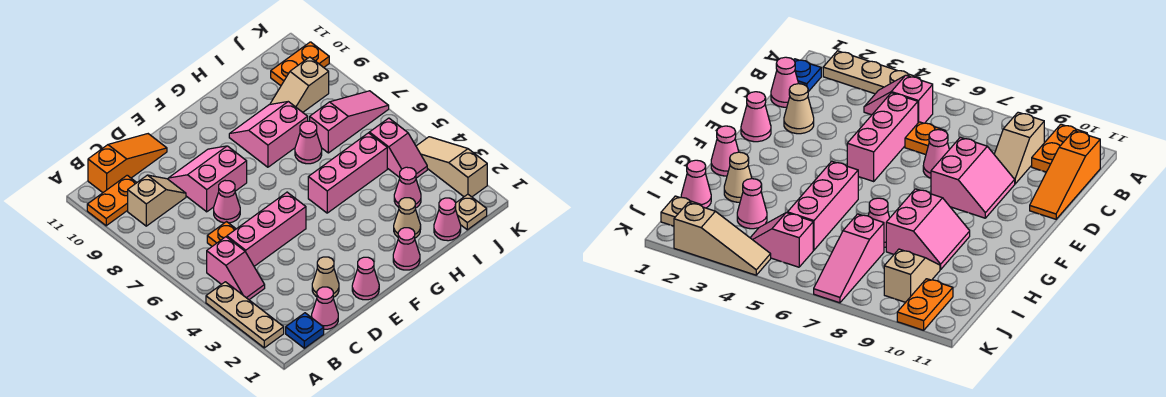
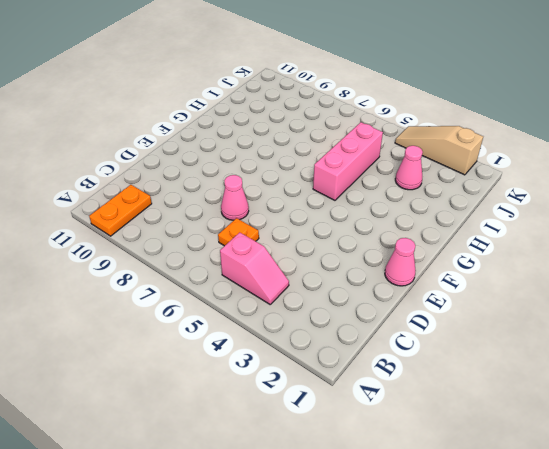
none -> tan 1x3 plate [206,282,284,348]
none -> blue 1x1 plate [286,313,324,348]
none -> tan 1x2 slope [128,175,186,226]

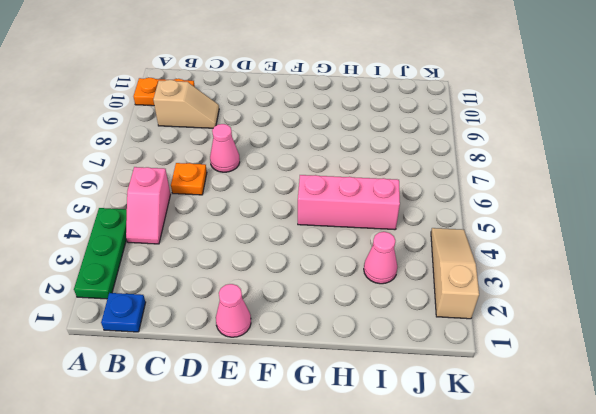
green 1x3 plate [74,208,127,299] -> tan 1x3 plate [206,282,284,348]
none -> orange 1x3 slope [88,134,167,193]
none -> pink 1x1 cone [312,287,338,329]
none -> pink 1x3 brick [227,192,306,266]

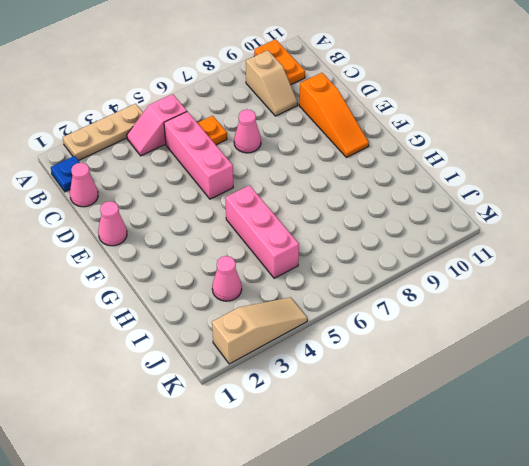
orange 1x3 slope [299,73,369,158] -> orange 1x3 slope moved to [88,134,167,193]
none -> tan 1x1 cone [312,257,339,297]
none -> pink 2x2 slope [168,146,247,212]
none -> pink 1x1 cone [393,228,420,270]

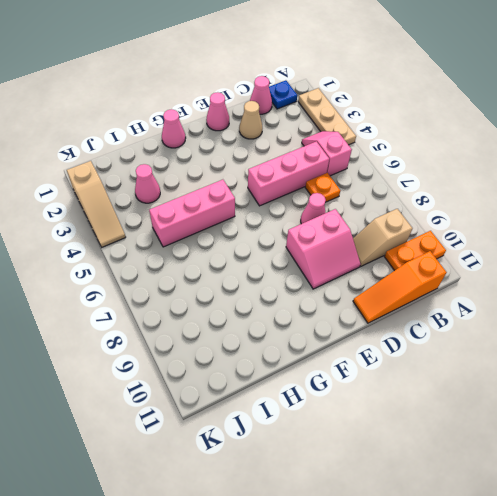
none -> pink 2x2 slope [229,102,308,167]
none -> tan 1x1 cone [394,198,421,238]
none -> pink 1x1 cone [295,121,322,164]

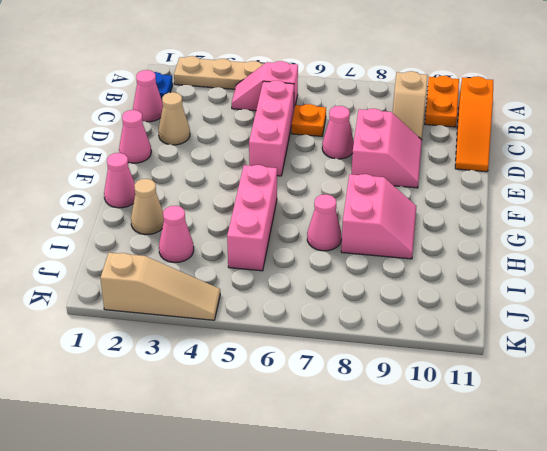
none -> pink 1x1 cone [434,198,461,241]
none -> pink 1x3 slope [310,91,389,153]
none -> tan 1x2 slope [270,57,329,112]

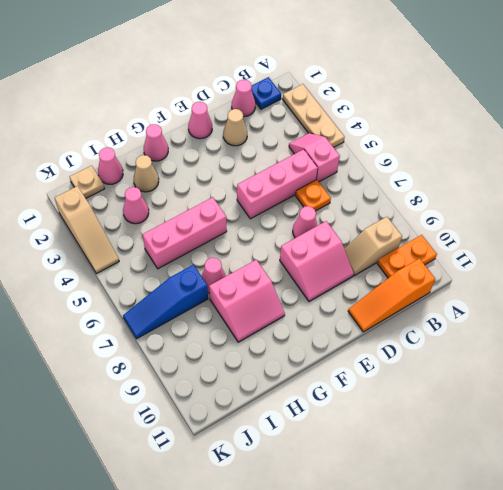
blue 1x3 slope [123,265,208,339] -> pink 1x3 slope [310,91,389,153]
none -> tan 1x2 slope [270,57,329,112]
none -> pink 1x2 slope [369,118,427,178]
none -> orange 1x2 plate [271,42,329,86]

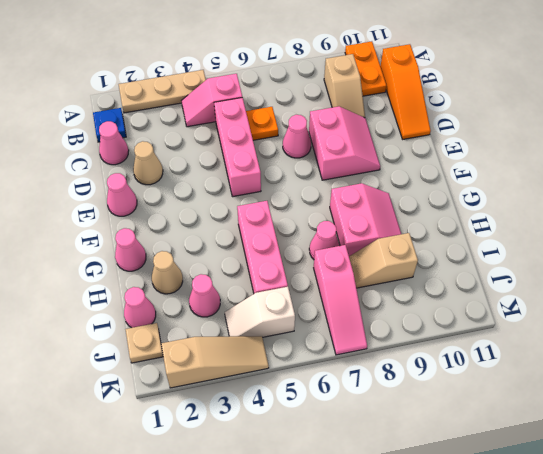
tan 1x2 slope [349,233,418,288] -> tan 1x2 slope turned to [270,57,329,112]
white 1x2 slope [225,287,295,337] -> pink 1x2 slope [369,118,427,178]
none -> orange 1x2 plate [271,42,329,86]

